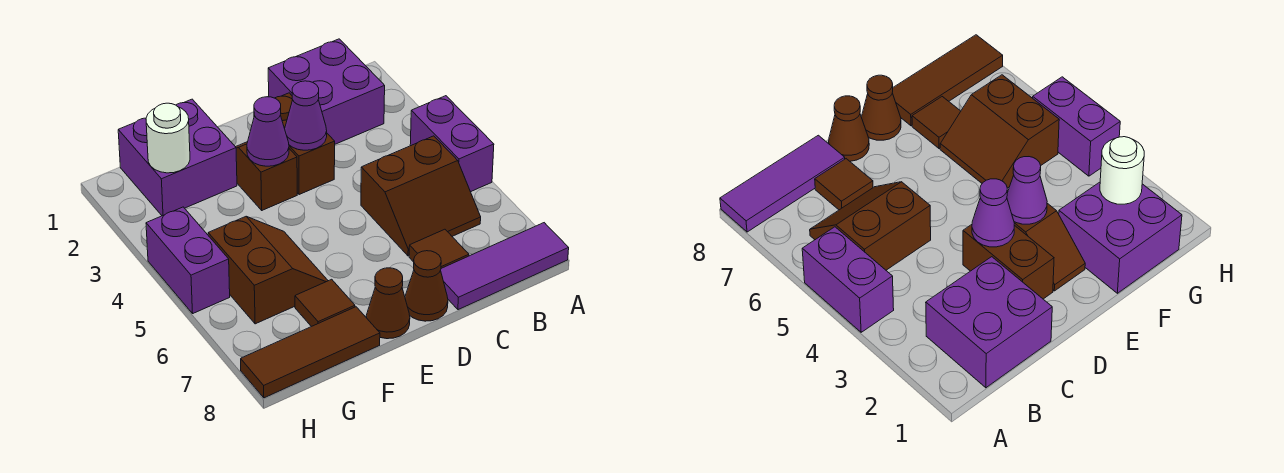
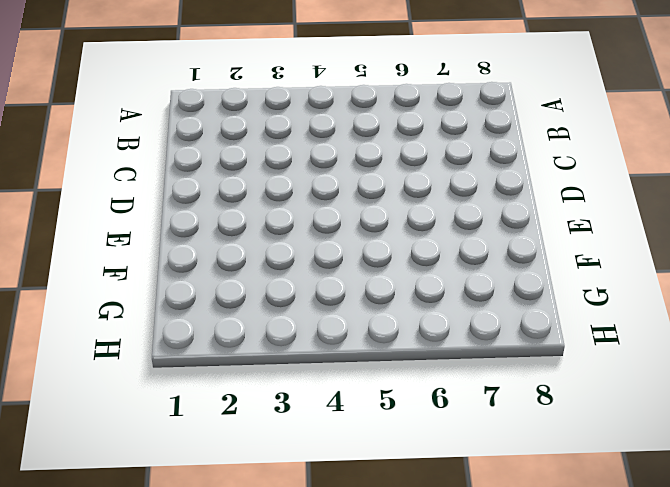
none -> purple 1x2 brick [410,96,494,192]
none -> purple 1x3 tile [441,223,569,310]
none -> purple 2x2 brick [268,39,385,144]

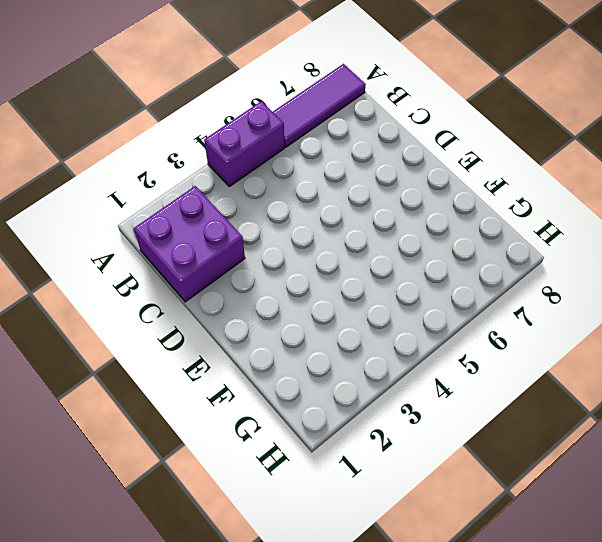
purple 1x3 tile [273,64,366,147] -> purple 1x3 tile turned to [441,223,569,310]
none -> brown 2x2 slope [361,136,481,256]
none -> brown 1x1 tile [409,229,469,268]
none -> brown 1x2 brick [254,93,335,195]

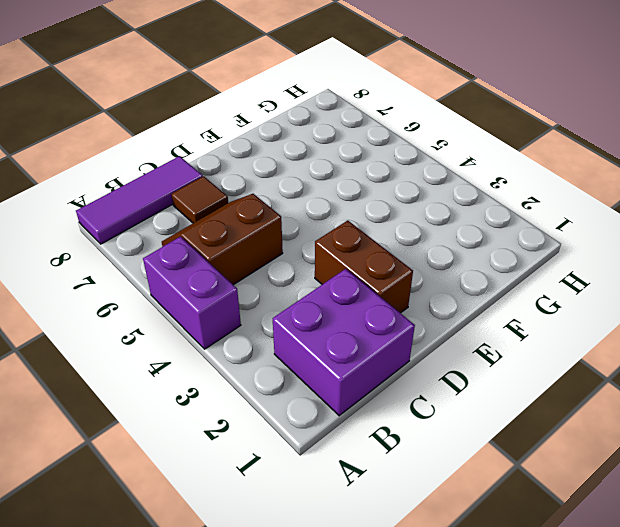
none -> brown 1x1 cone [405,251,448,321]
none -> brown 1x2 slope [236,142,297,210]
none -> brown 1x1 cone [366,268,410,339]

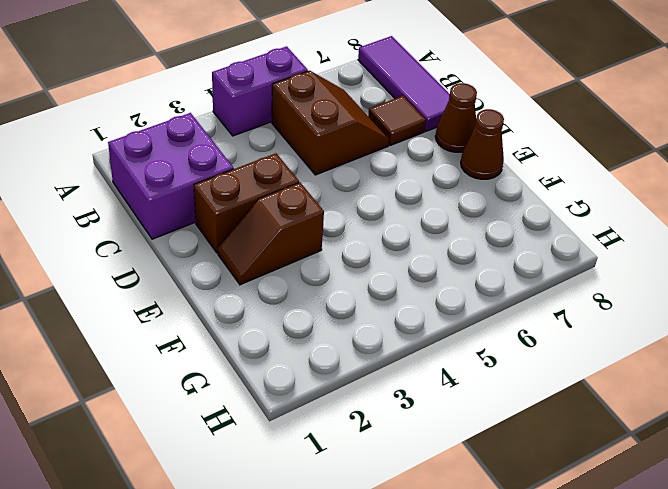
none -> purple 2x2 brick [118,99,237,216]
none -> brown 2x2 slope [208,217,328,324]
none -> brown 1x1 tile [295,279,355,327]

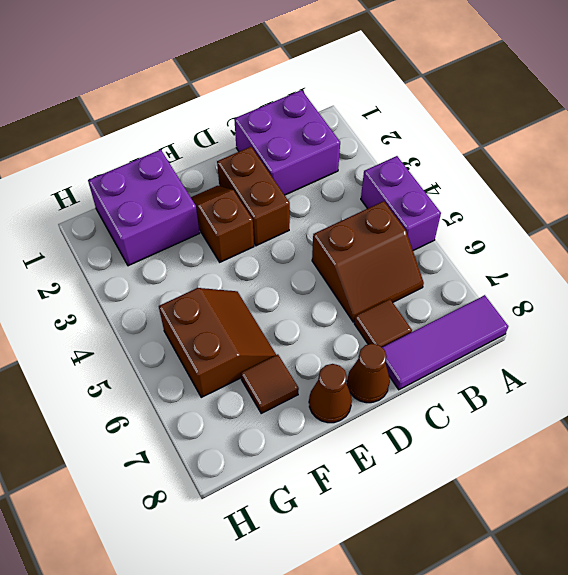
none -> brown 1x3 tile [241,307,380,398]
none -> purple 1x2 brick [146,207,230,313]
none -> purple 1x1 cone [285,81,327,150]

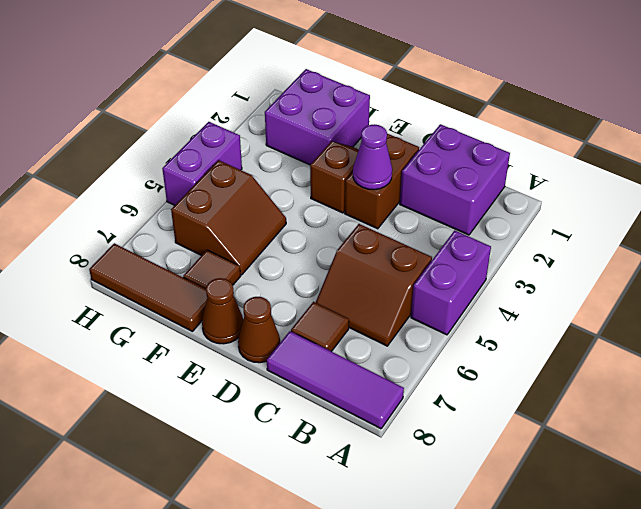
none -> purple 1x1 cone [247,97,289,166]
none -> white 1x1 round brick [146,103,190,173]

